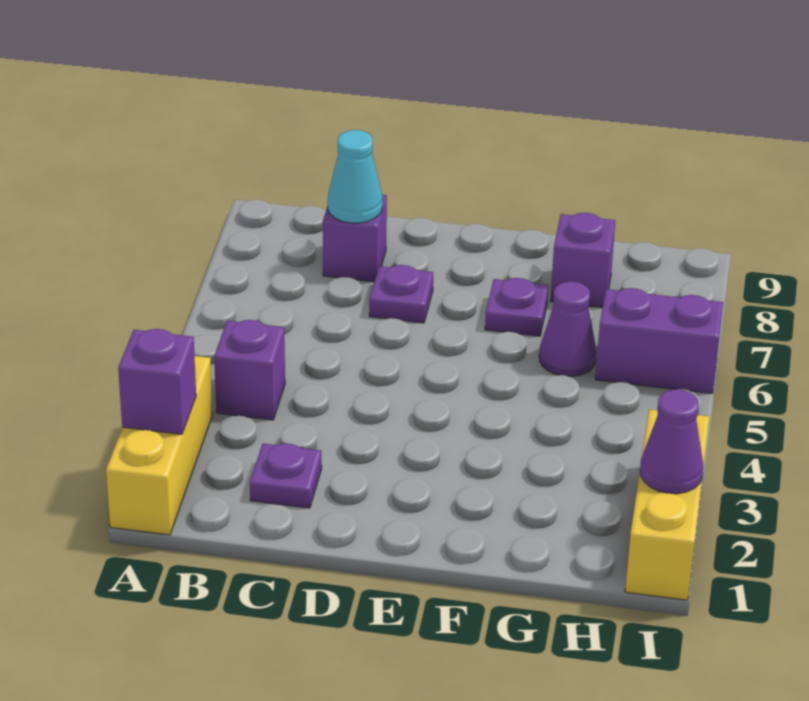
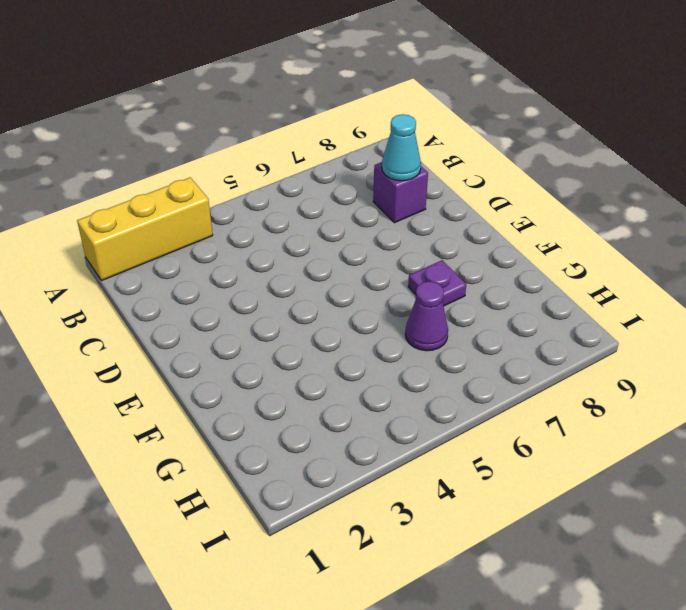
none -> purple 1x1 brick [214,320,285,420]
none -> purple 1x1 plate [250,443,322,508]
none -> purple 1x1 plate [369,265,433,323]

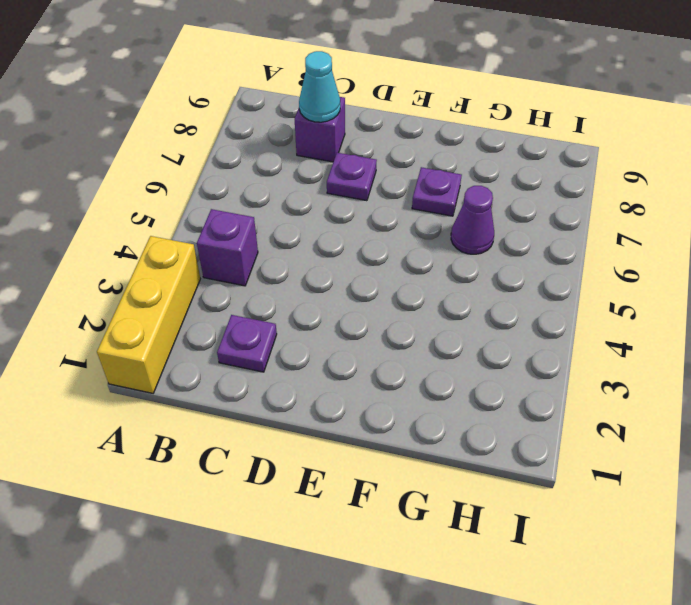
none -> purple 1x1 brick [551,213,615,308]
none -> purple 1x2 brick [595,288,723,393]
none -> yellow 1x3 brick [625,409,710,600]

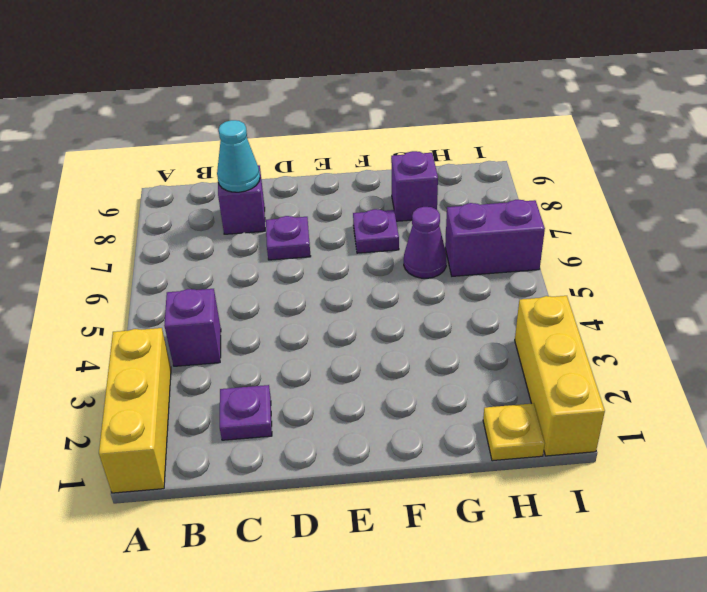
yellow 1x1 plate [483,403,545,461] -> none
none -> purple 1x1 brick [118,329,196,434]
none -> purple 1x1 cone [640,389,704,494]

